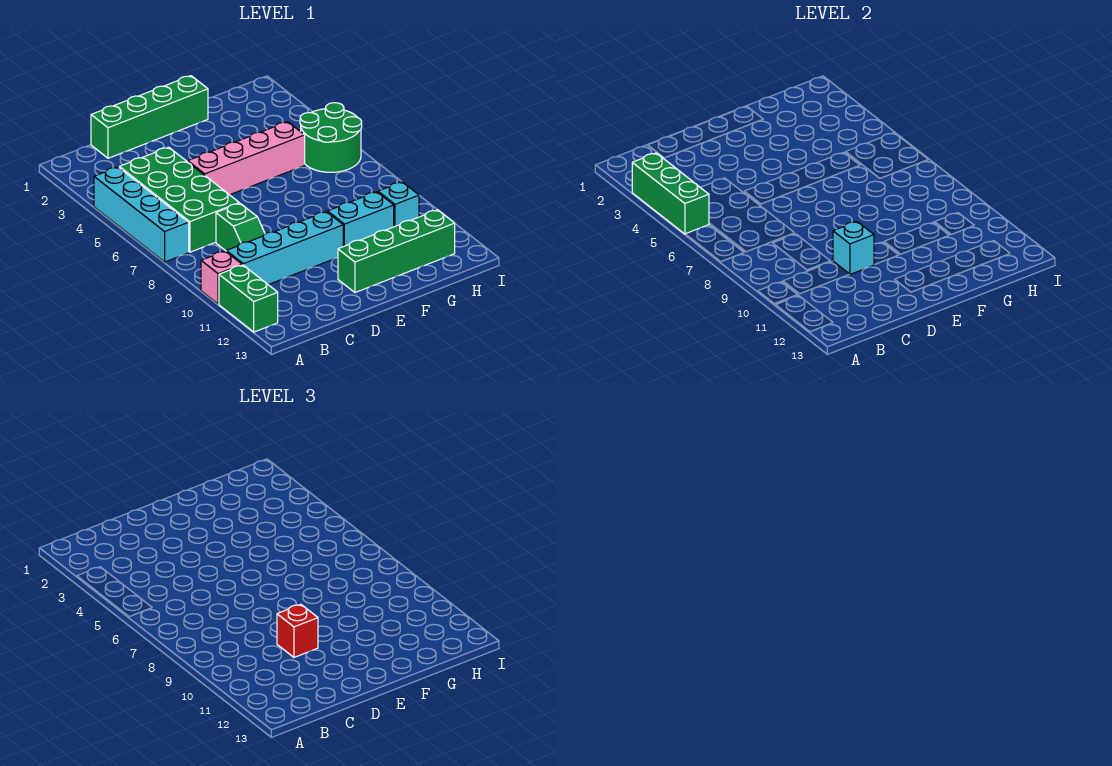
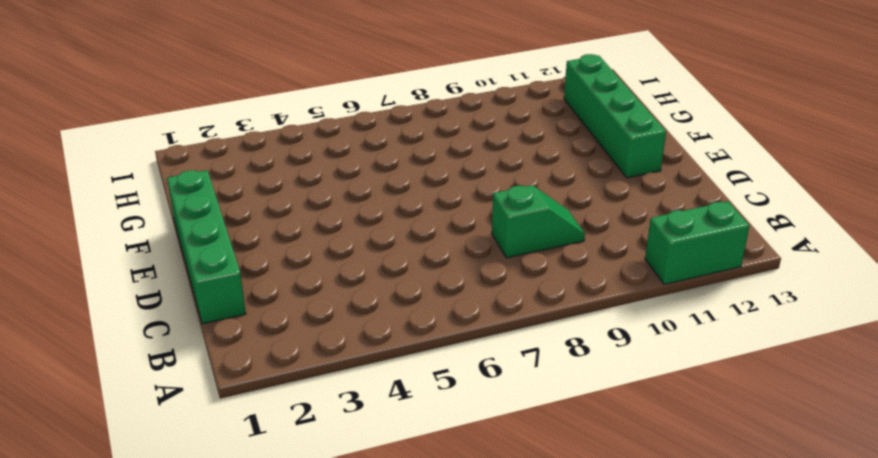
none -> cyan 1x4 brick [94,167,189,262]
none -> pink 1x1 brick [201,251,242,304]
none -> green 2x4 brick [119,147,239,252]

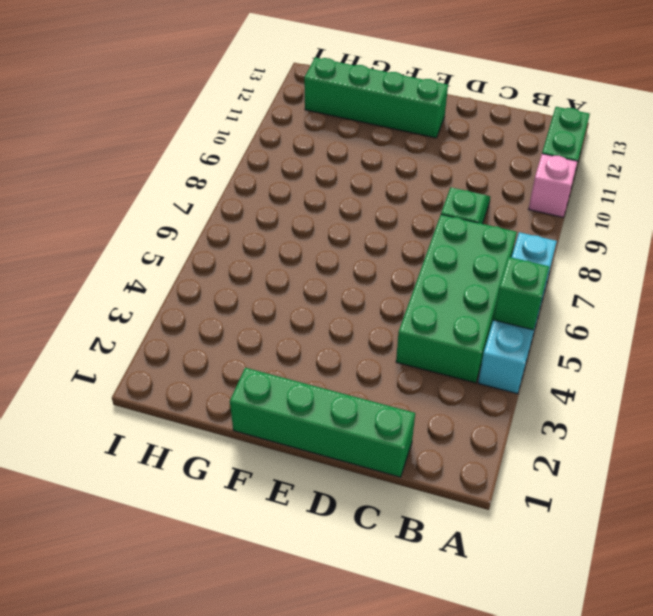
green 1x1 brick [493,257,549,330] -> green 1x3 brick [632,153,709,234]
none -> cyan 1x4 brick [226,212,343,285]
none -> pink 1x4 brick [188,122,305,195]
none -> cyan 1x2 brick [327,192,394,247]

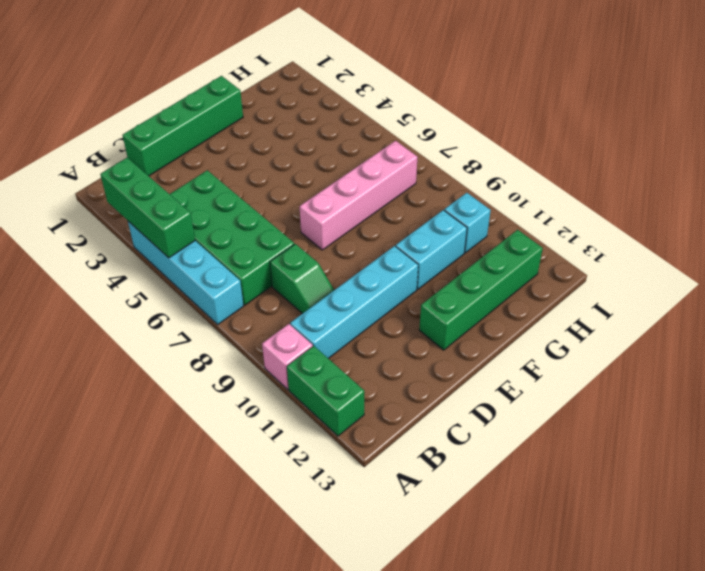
pink 1x4 brick [300,141,418,250] -> pink 1x4 brick moved to [188,122,305,195]
none -> green 2x2 round brick [300,103,362,172]
none -> cyan 1x1 brick [833,221,874,274]
none -> red 1x1 brick [277,604,318,657]

